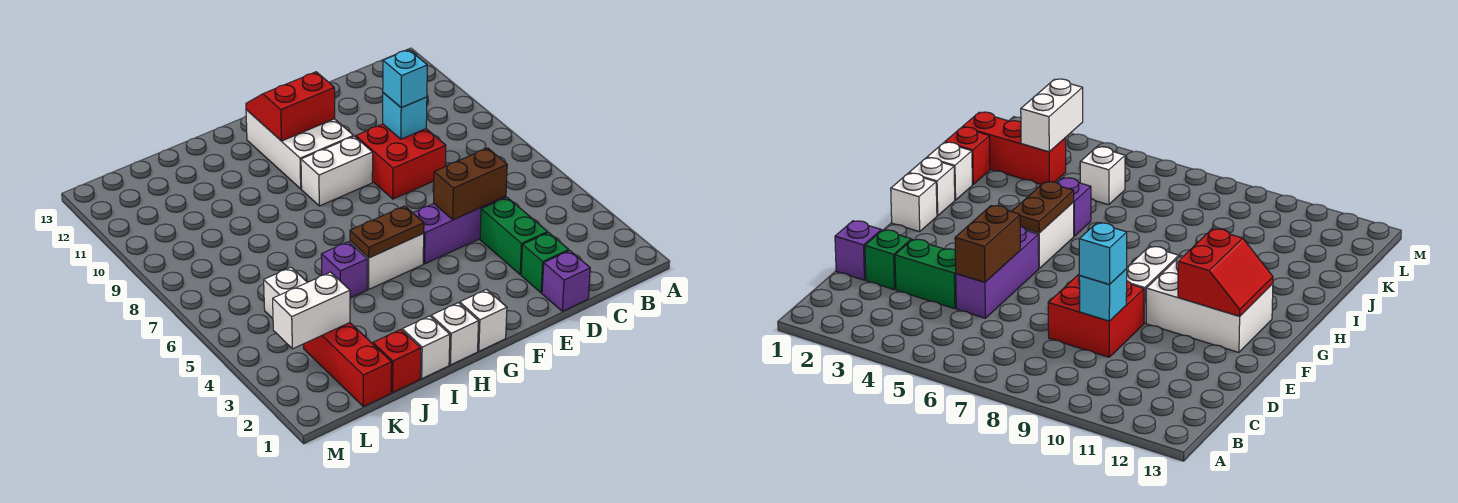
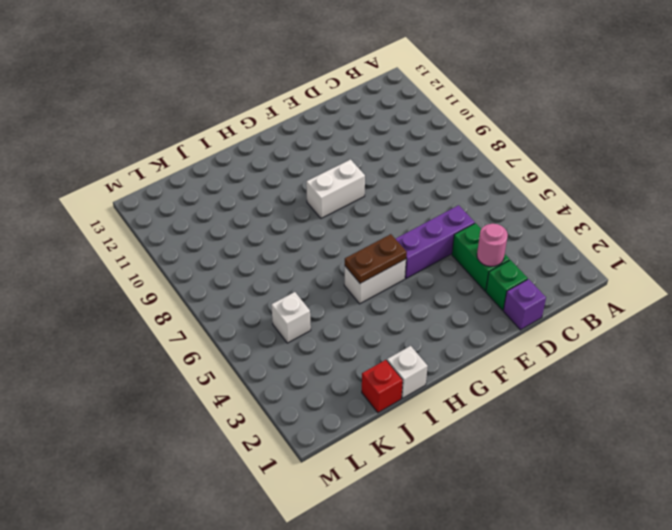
pink 1x1 round brick [477,224,508,266] -> none
none -> red 2x2 brick [356,124,446,199]
none -> white 2x3 brick [246,110,354,189]
none -> white 1x1 brick [460,289,507,351]

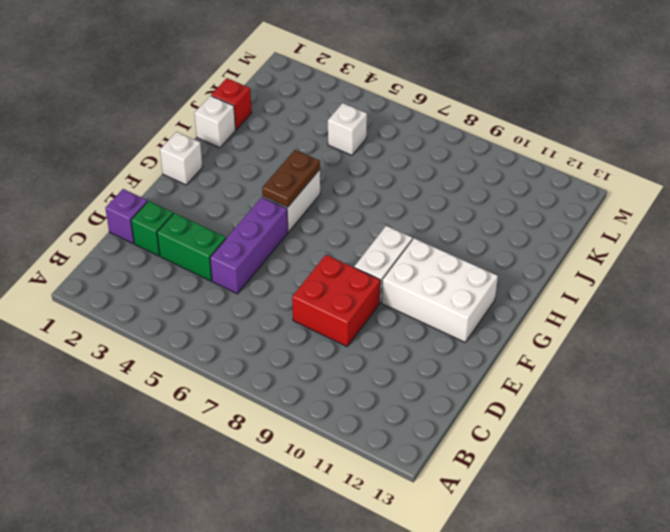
none -> white 1x1 brick [431,303,479,365]
none -> purple 1x1 brick [321,242,367,298]
none -> red 1x3 brick [303,323,392,407]

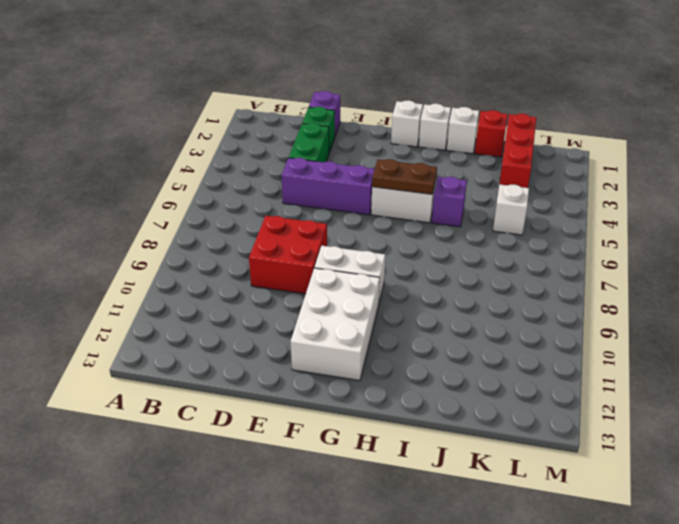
none -> brown 1x2 brick [434,148,507,220]
none -> cyan 1x1 brick [383,93,427,139]
none -> red 2x2 slope [246,72,335,141]

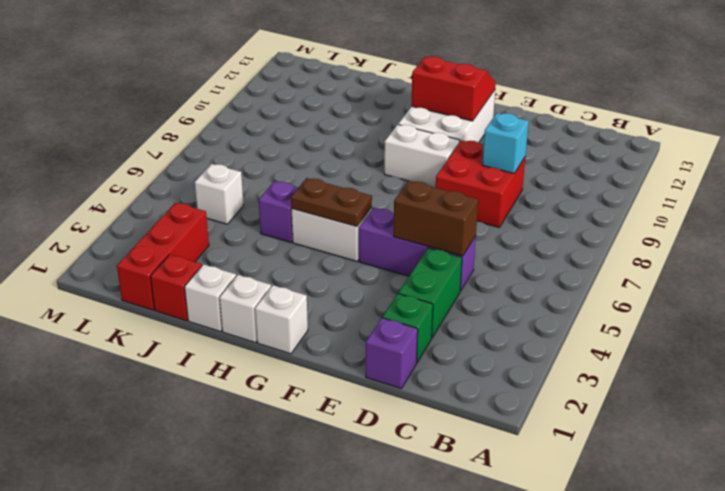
none -> white 1x2 brick [273,272,350,349]
none -> cyan 1x1 brick [383,50,427,108]

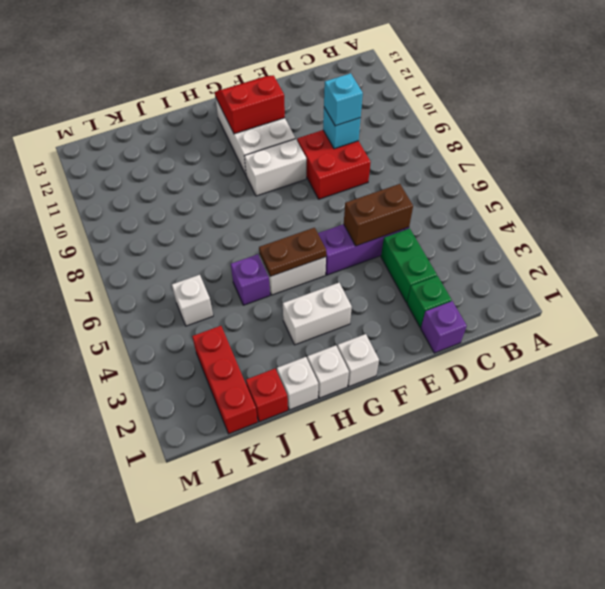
white 1x2 brick [283,283,352,345] -> white 1x2 brick moved to [273,272,350,349]

